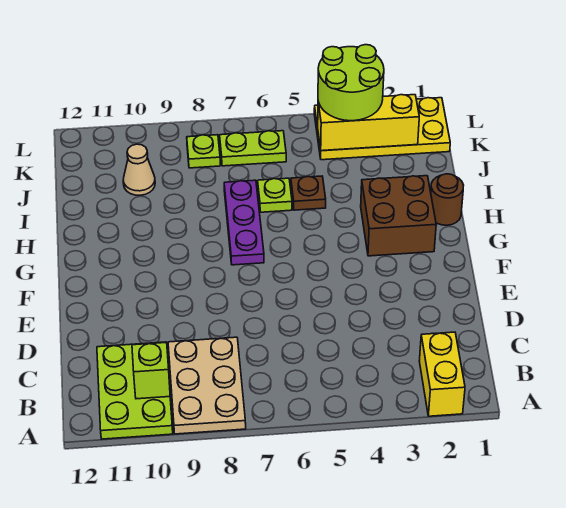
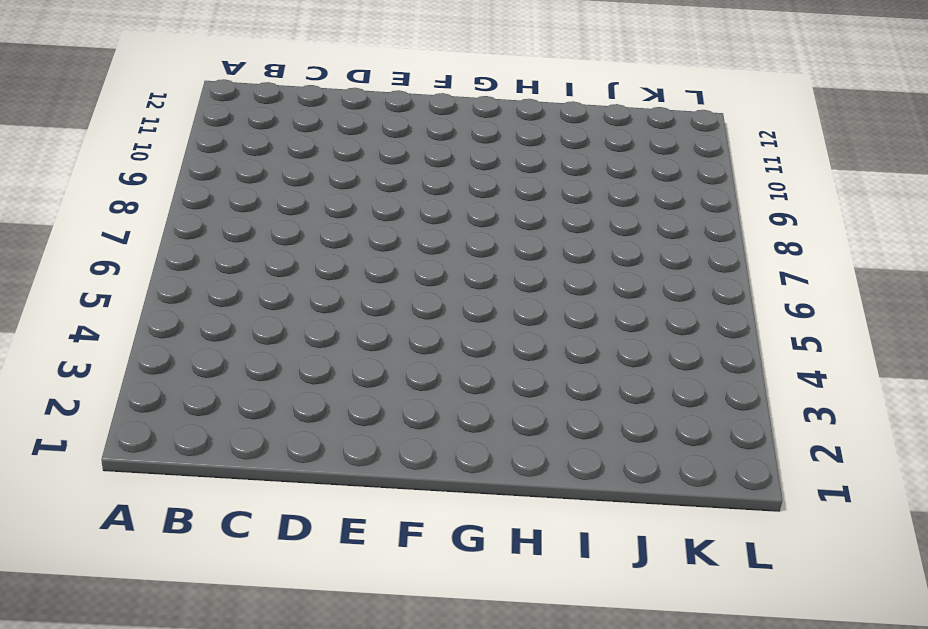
none -> yellow 1x2 brick [419,332,465,416]
none -> tan 2x3 plate [168,337,246,434]
none -> lime 2x3 plate [97,342,173,439]

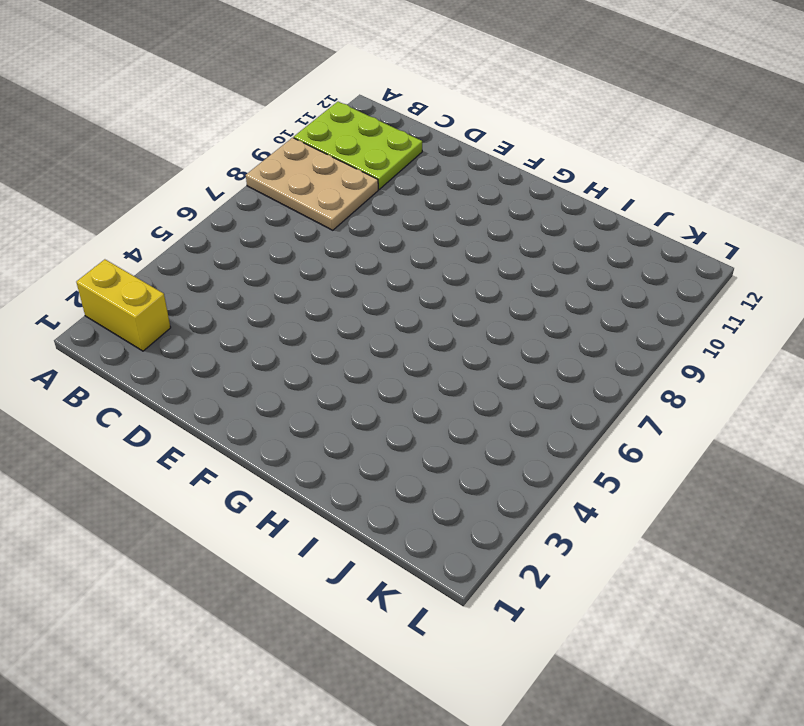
none -> brown 2x2 brick [361,176,436,256]
none -> purple 1x3 plate [224,180,264,265]
none -> brown 1x1 round brick [431,174,464,225]

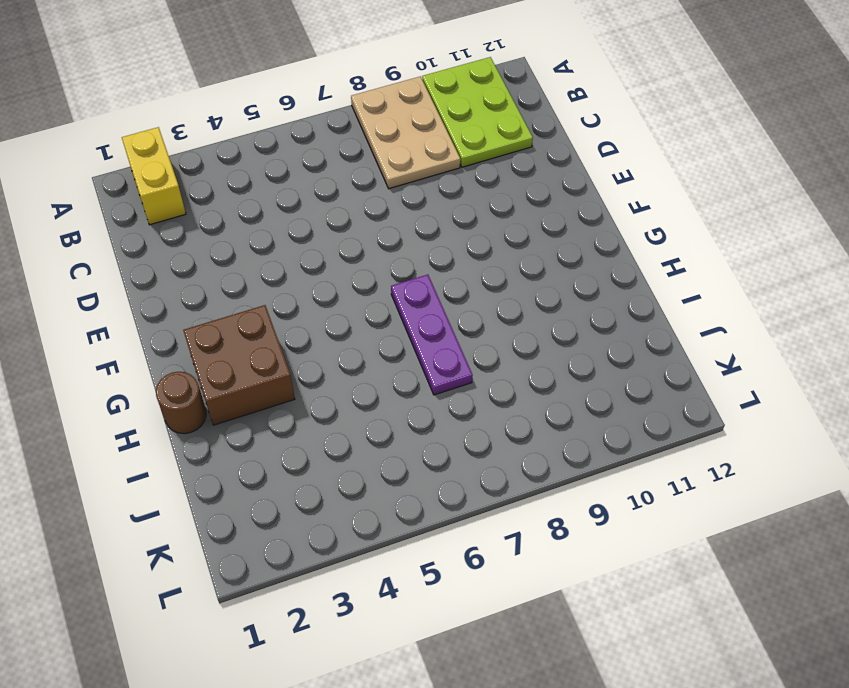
none -> brown 1x1 plate [291,176,326,210]
none -> lime 1x1 plate [258,178,292,212]
none -> tan 1x1 cone [123,144,155,195]

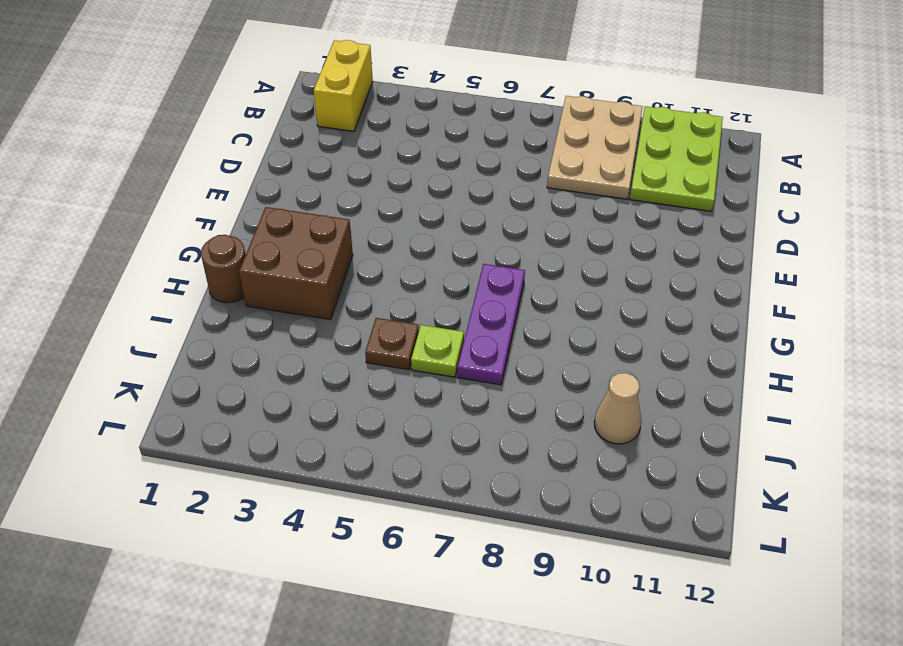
none -> yellow 2x4 plate [314,98,450,160]
none -> lime 1x2 plate [220,131,286,166]
none -> lime 1x1 plate [187,135,220,168]

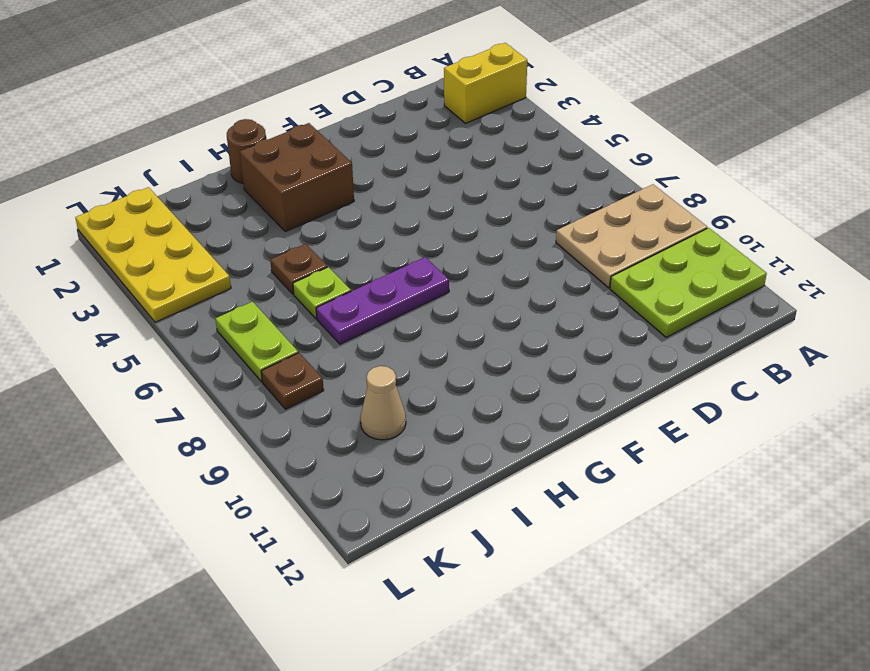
brown 1x1 plate [261,353,324,409] -> lime 1x1 plate [187,135,220,168]
none -> lime 1x1 brick [132,342,170,399]
none -> yellow 1x3 brick [318,95,419,151]
none -> lime 2x2 round brick [318,45,384,121]

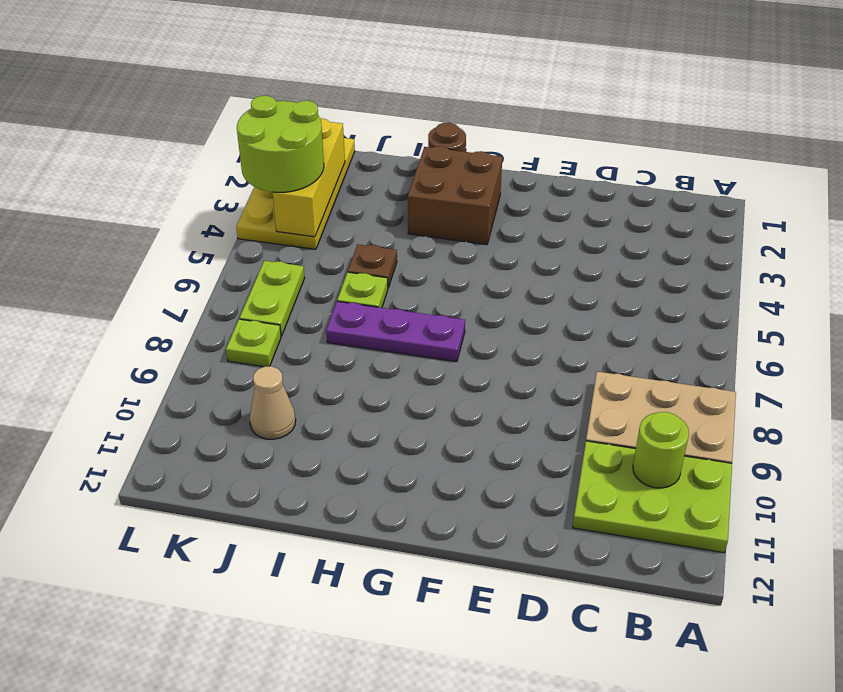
lime 1x1 round brick [633,412,689,488] -> lime 1x1 brick [132,342,170,399]
none -> yellow 1x2 brick [419,332,465,416]

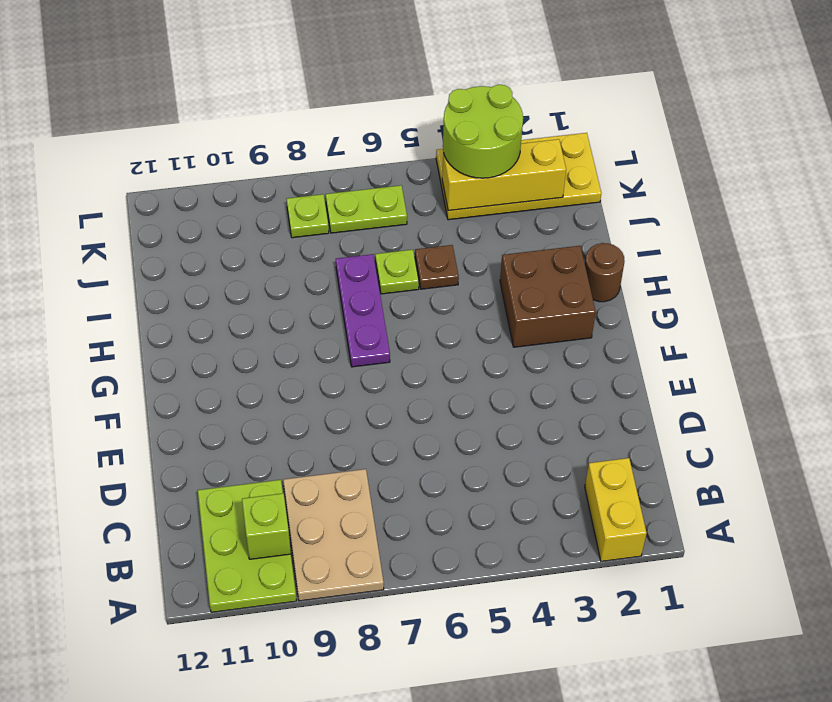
none -> tan 1x1 cone [123,144,155,195]

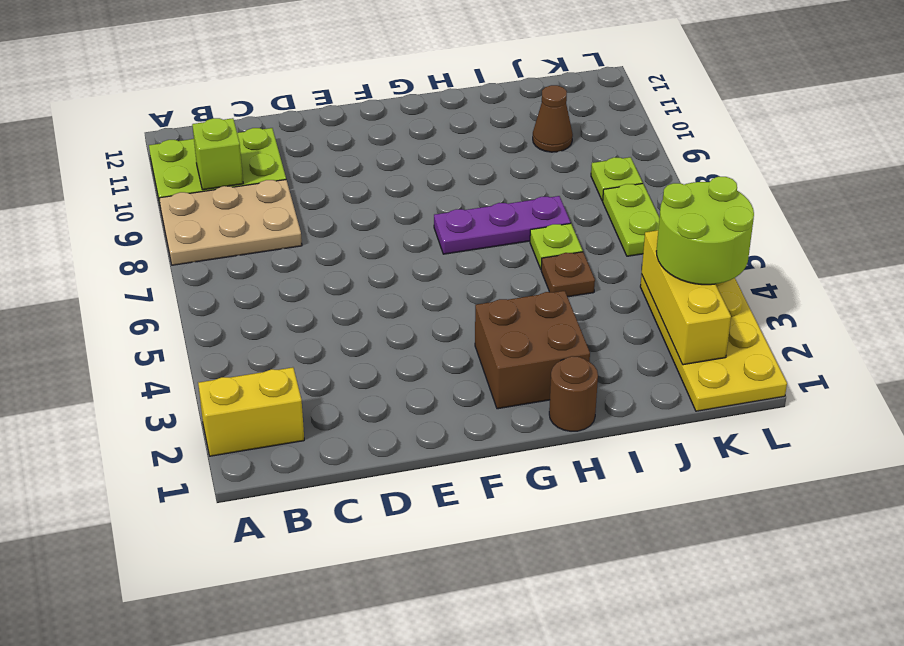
brown 1x1 cone [533,85,573,152] -> tan 1x1 cone [123,144,155,195]

